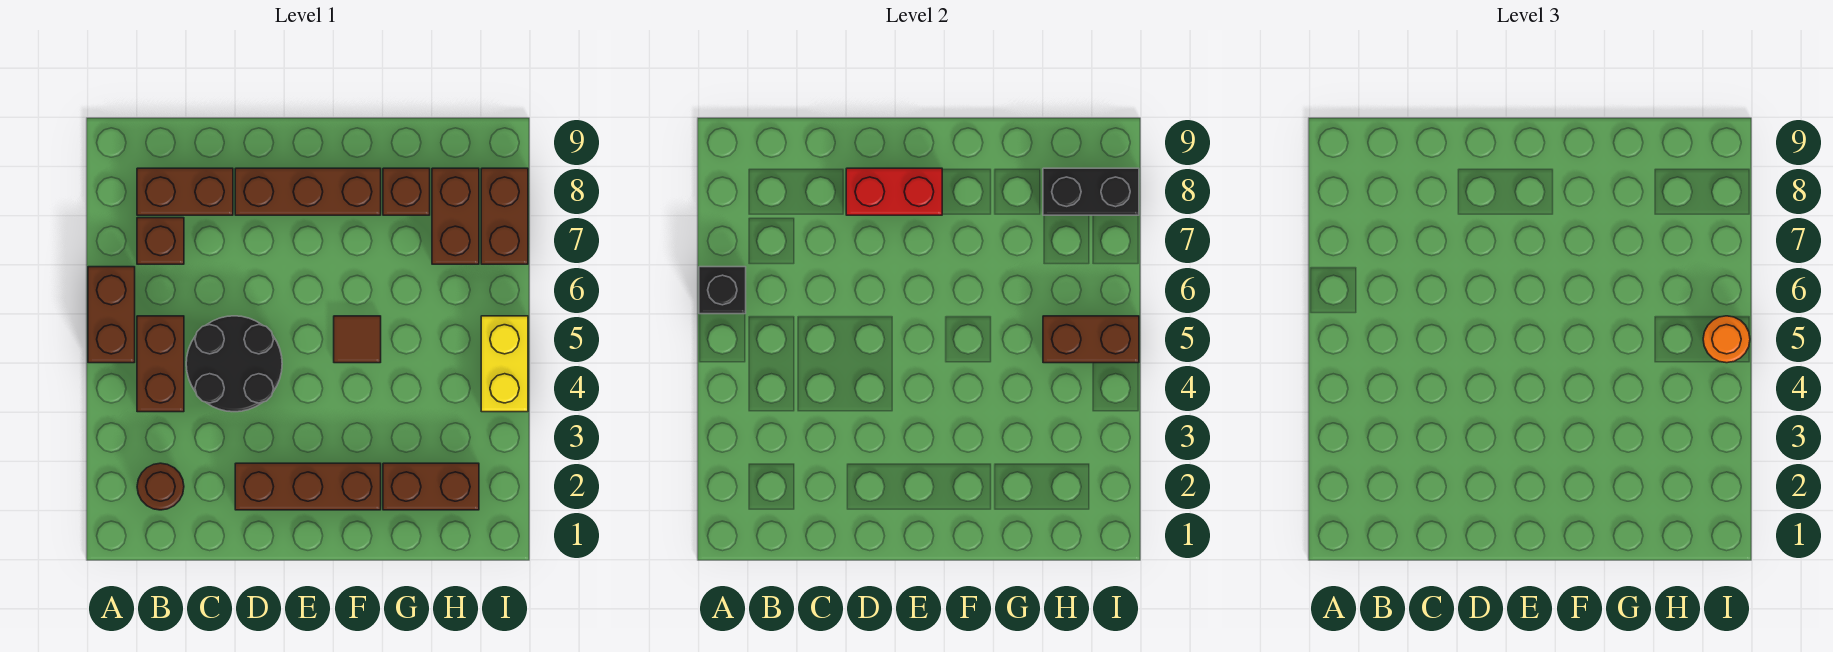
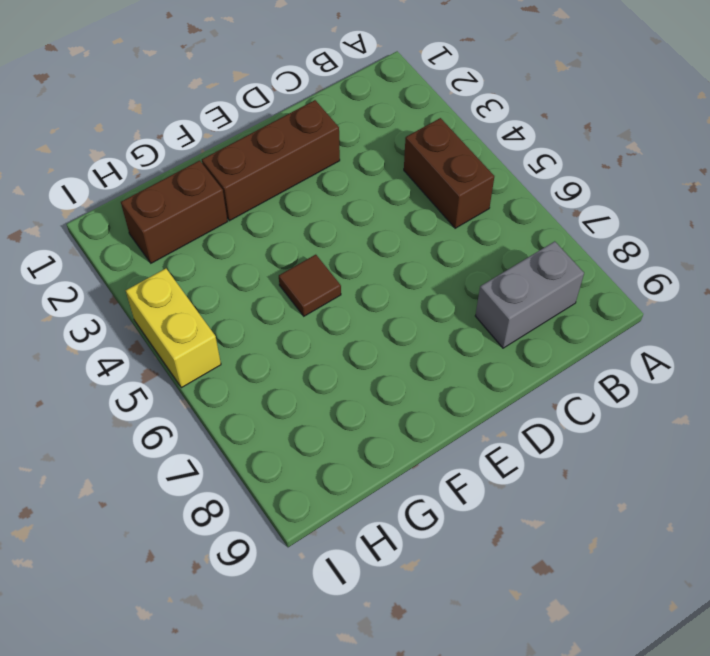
grey 1x2 brick [475,241,584,348] -> brown 1x2 brick [137,168,233,215]
none -> brown 1x2 brick [88,267,135,363]
none -> brown 1x1 round brick [137,463,184,510]
none -> brown 1x1 brick [137,218,184,264]

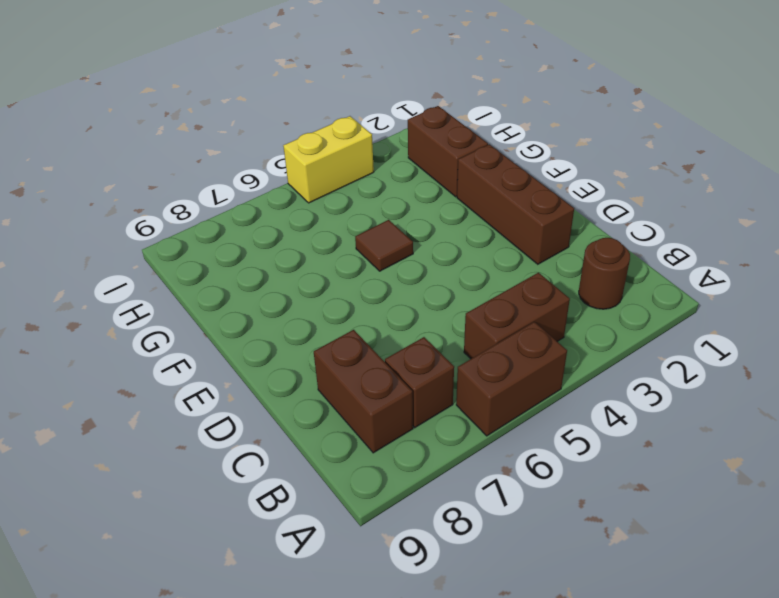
none -> black 2x2 round brick [186,316,282,412]
none -> brown 1x3 brick [235,168,381,215]
none -> brown 1x1 brick [383,168,430,215]

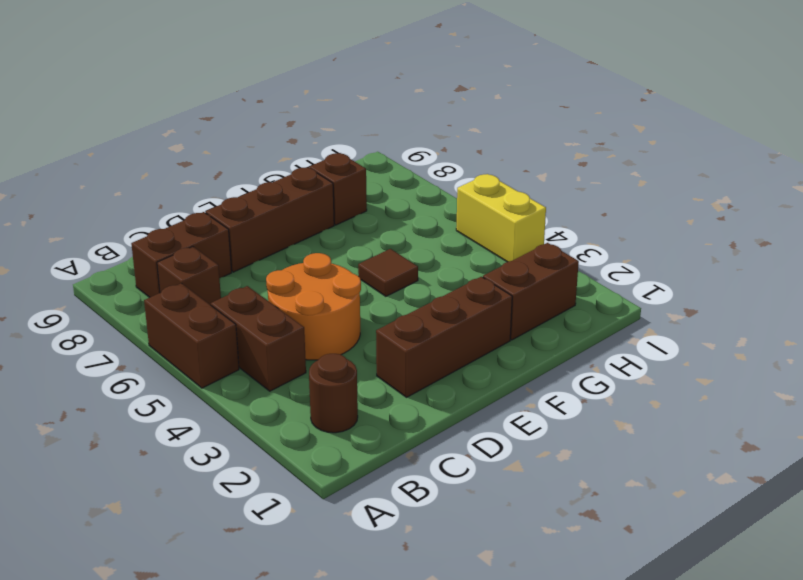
orange 2x2 round brick [266,253,361,360] -> black 2x2 round brick [186,316,282,412]
none -> brown 1x2 brick [432,168,479,264]
none -> brown 1x2 brick [481,168,528,264]
none -> black 1x1 brick [699,267,746,314]

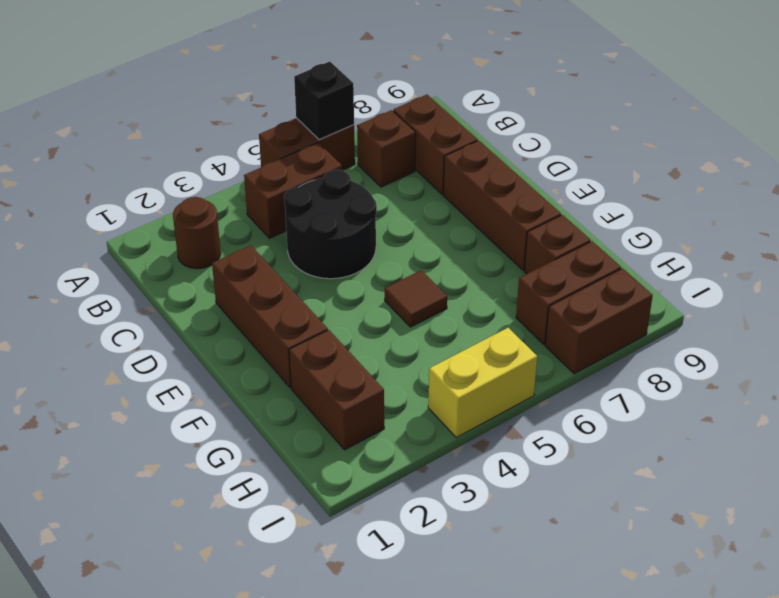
none -> red 1x2 brick [846,168,942,215]
none -> brown 1x2 brick [1043,316,1139,363]
none -> black 1x2 brick [1043,168,1139,215]

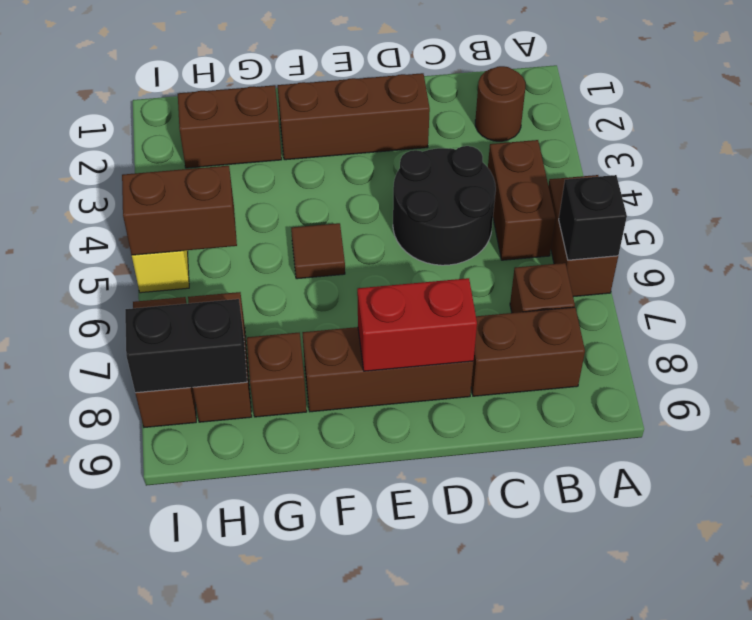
none -> orange 1x1 round brick [1703,316,1750,363]

